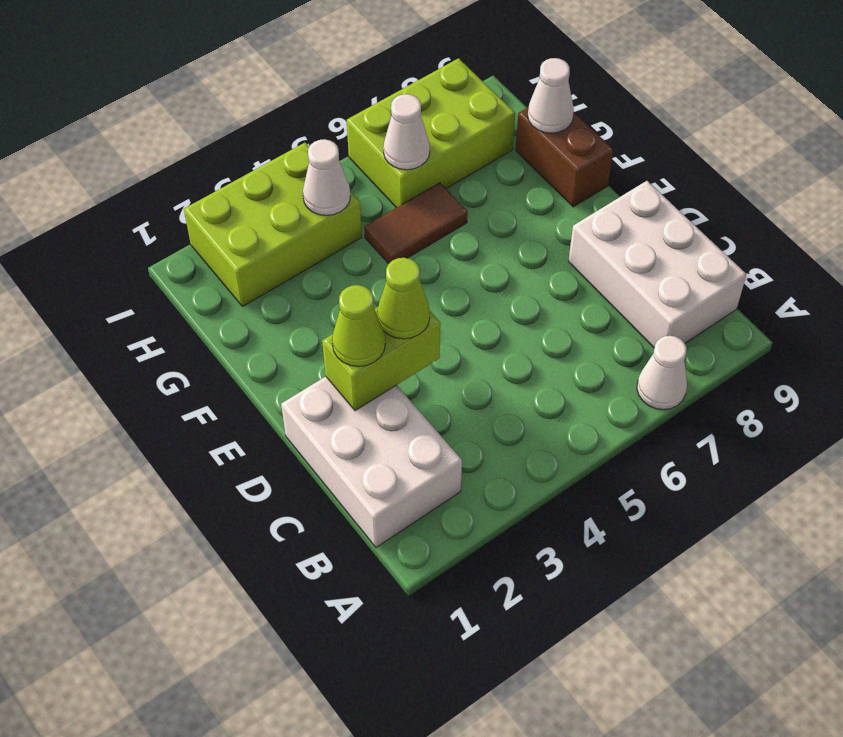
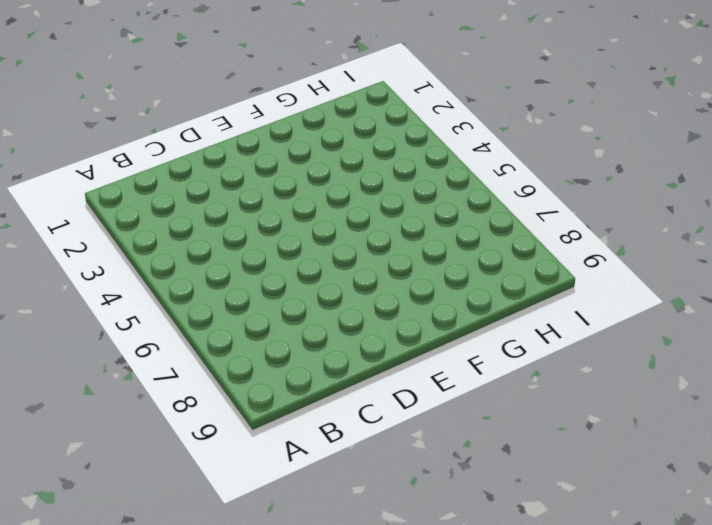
none -> white 1x1 cone [637,336,687,410]
none -> white 2x3 brick [281,377,462,547]
none -> white 2x3 brick [568,181,747,348]

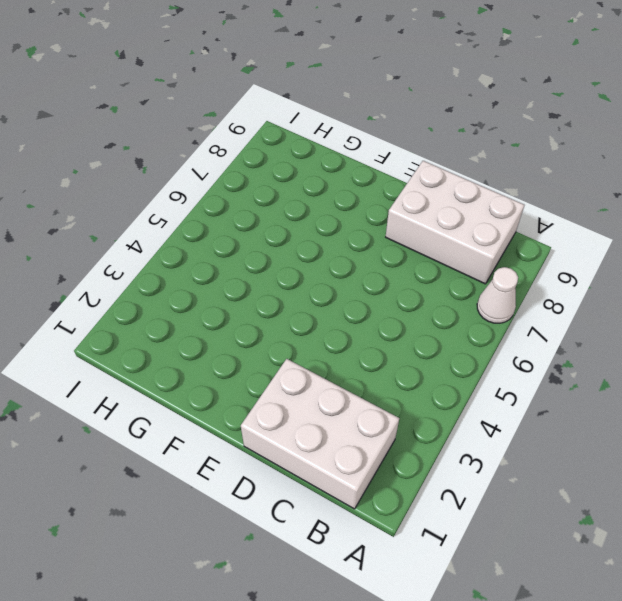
none -> brown 1x2 brick [516,108,613,207]
none -> brown 1x2 tile [364,183,468,264]
none -> lime 2x3 brick [184,143,362,306]

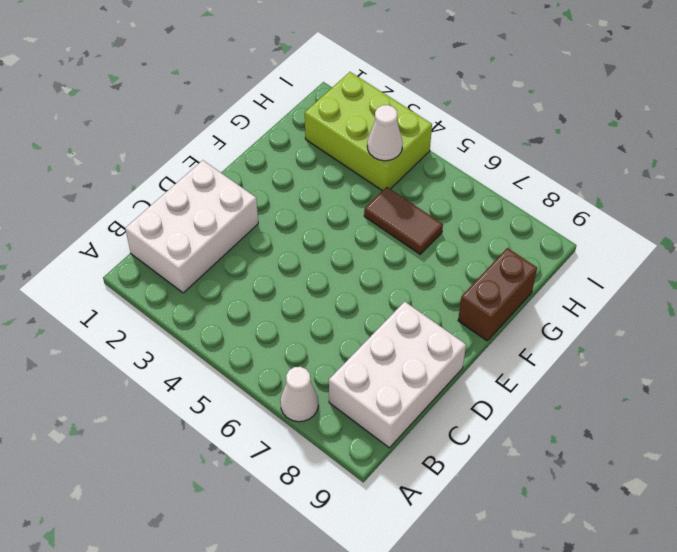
none -> lime 2x3 brick [347,58,515,208]
none -> lime 1x2 brick [322,307,440,411]
none -> white 1x1 cone [528,58,574,133]

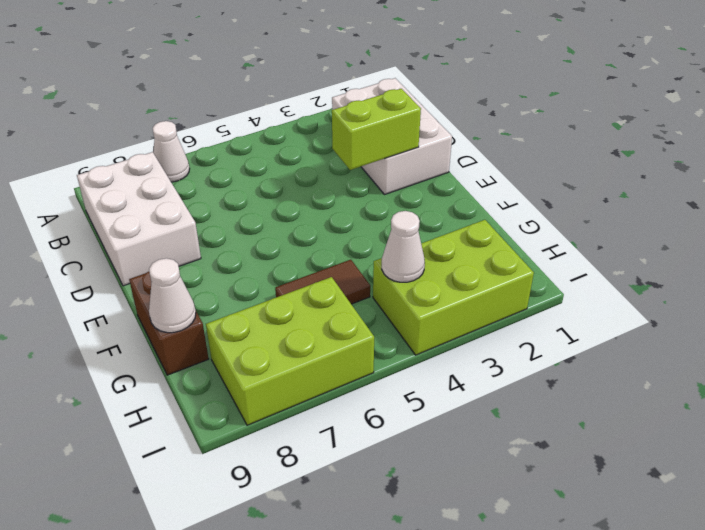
none -> white 1x1 cone [383,94,430,170]
none -> lime 1x1 cone [332,285,385,367]
none -> lime 1x1 cone [377,258,430,339]

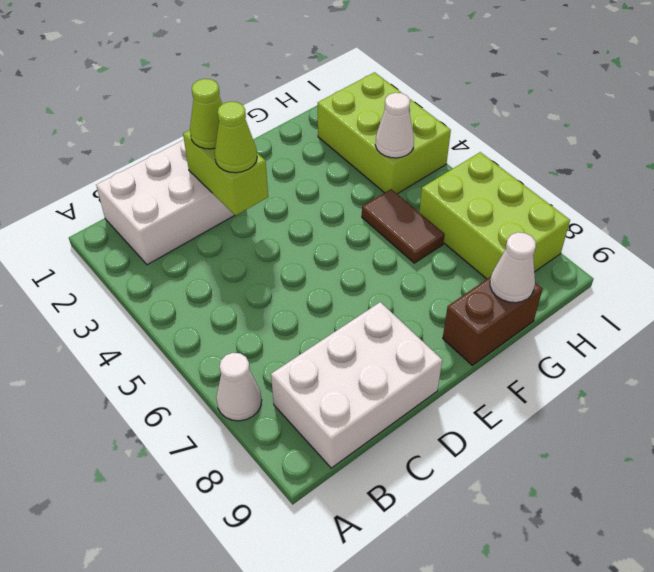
none -> white 1x1 cone [383,94,430,170]

